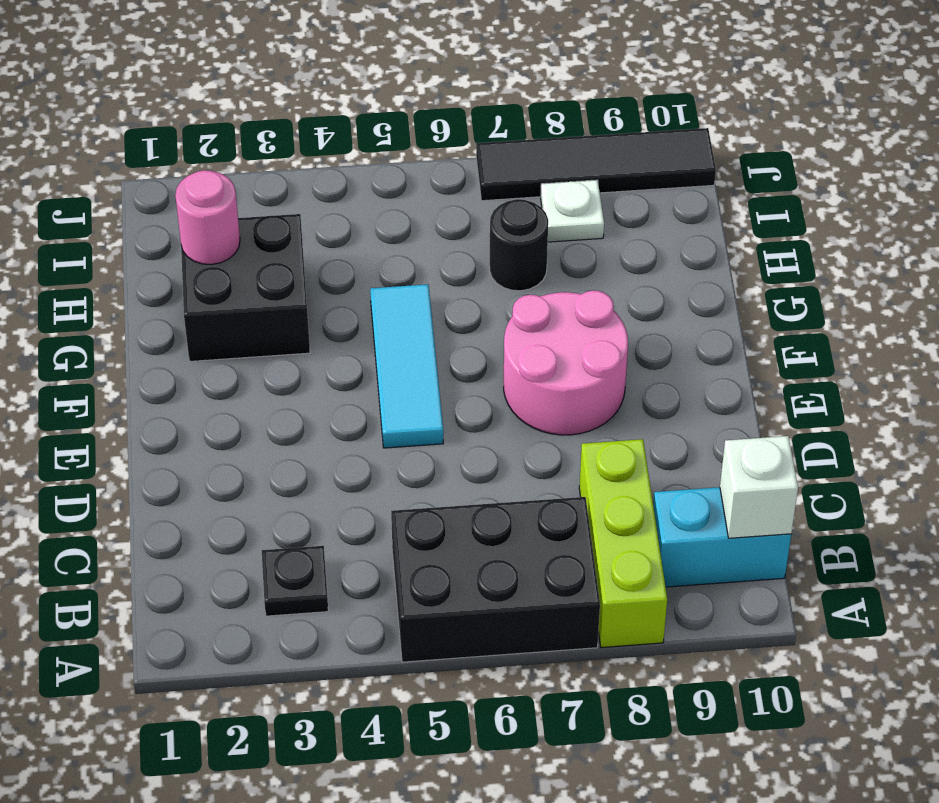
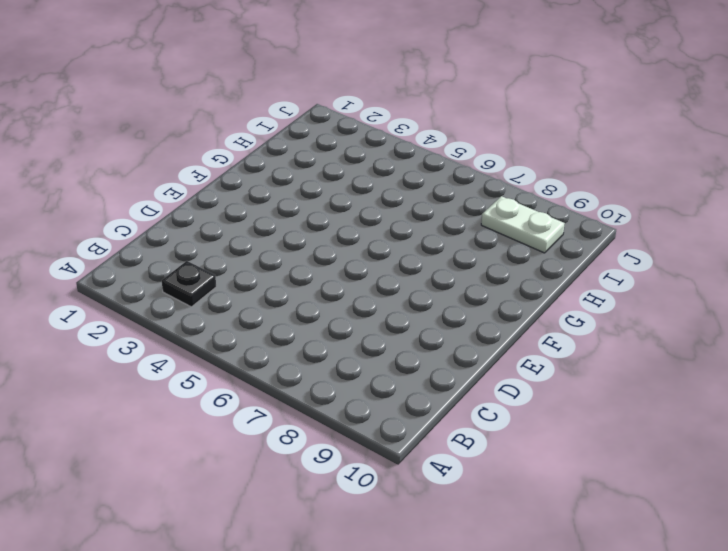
white 1x2 plate [481,196,565,253] -> white 1x1 plate [541,180,604,242]
none -> black 2x3 brick [391,497,600,662]
none -> lime 1x3 brick [579,439,667,647]
none -> cyan 1x2 brick [653,487,791,587]

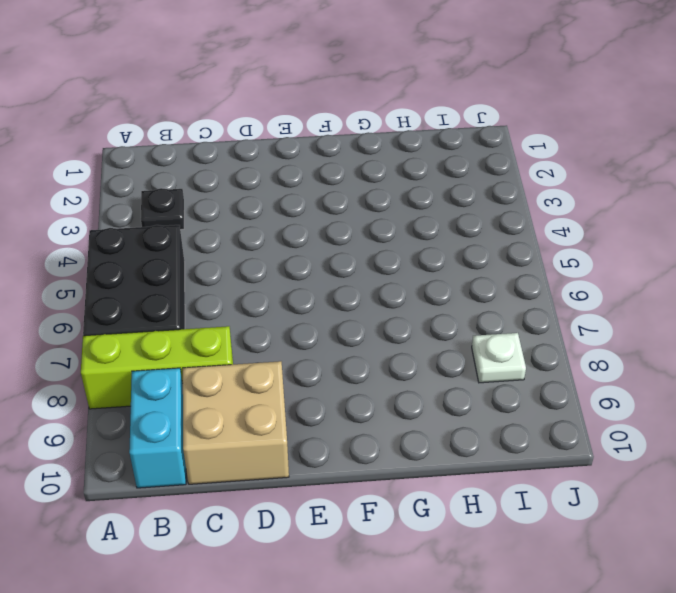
tan 2x2 brick [183,361,289,484] -> none
none -> cyan 1x3 tile [370,284,443,448]
none -> pink 2x2 round brick [504,290,628,435]
none -> black 2x2 brick [181,214,310,361]

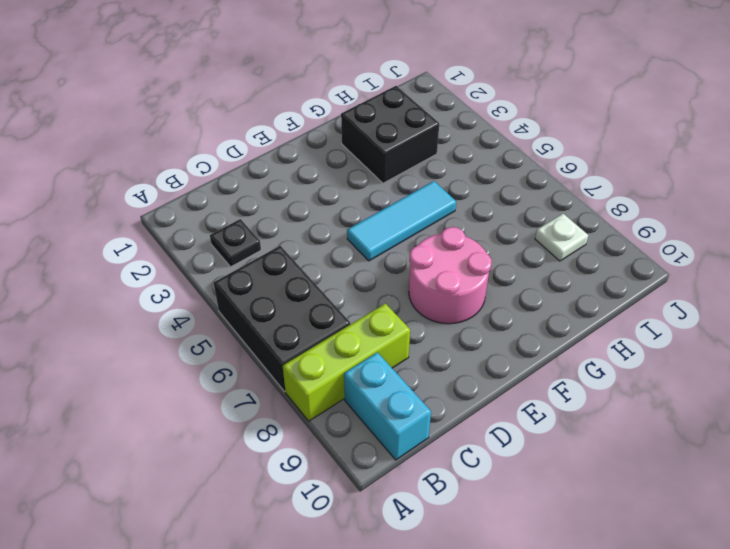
none -> black 1x1 round brick [490,199,548,291]
none -> black 1x4 tile [476,128,716,201]
none -> white 1x1 brick [720,436,798,538]

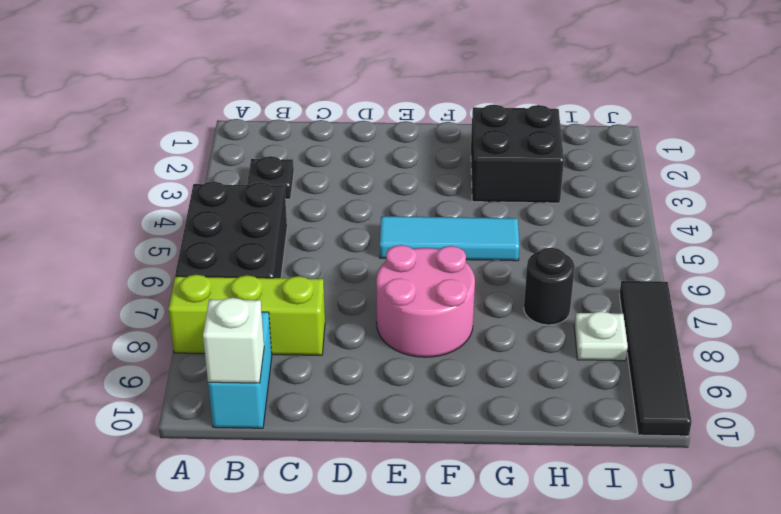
none -> pink 1x1 round brick [175,170,240,264]

